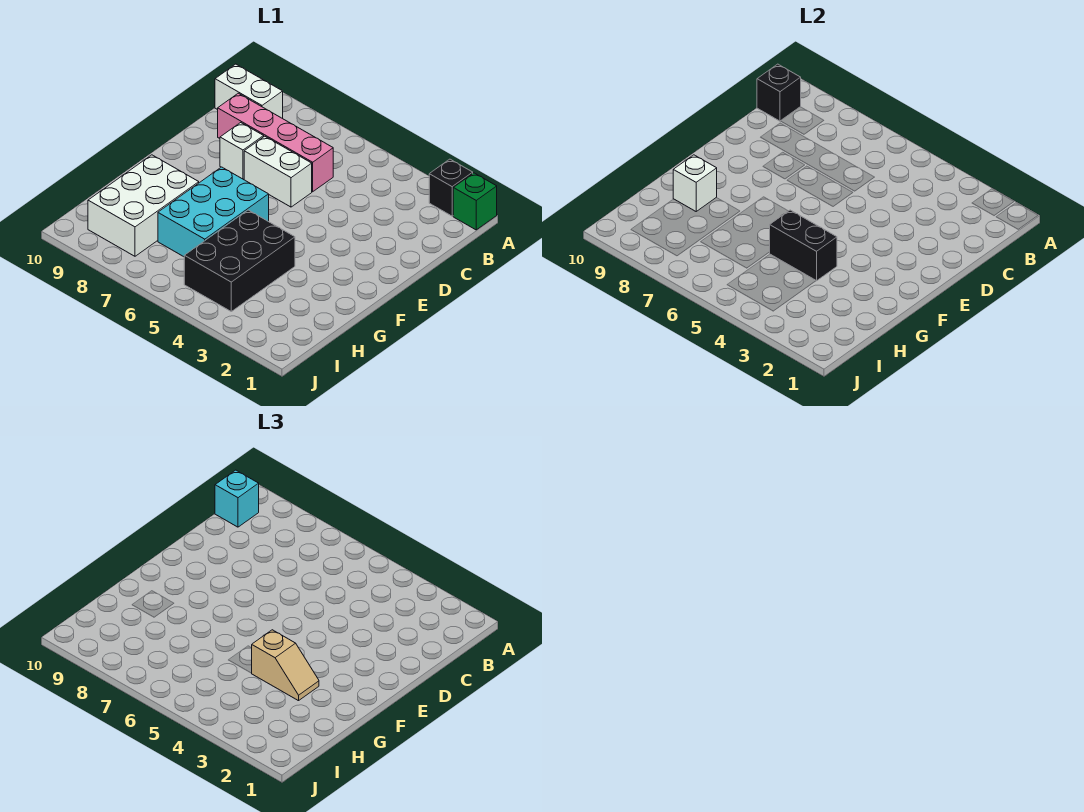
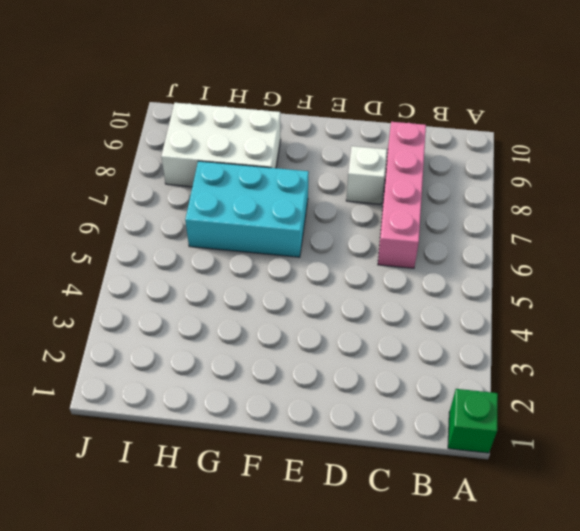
none -> black 1x1 brick [429,159,473,216]
none -> white 1x2 brick [215,64,283,118]
none -> white 1x2 brick [244,136,312,207]

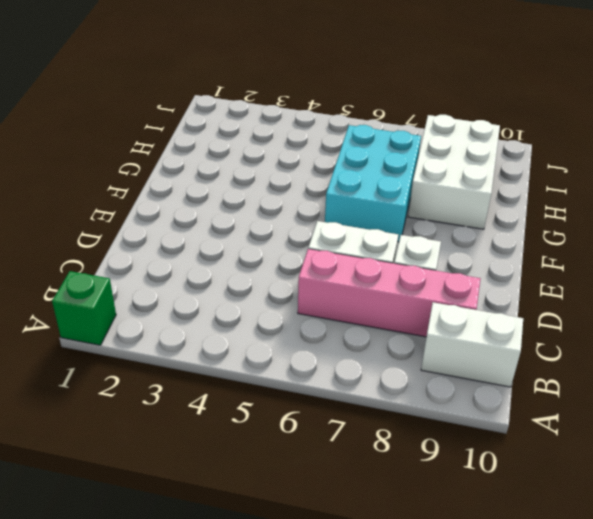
none -> black 1x1 brick [429,159,473,216]
none -> black 2x3 brick [184,210,295,311]
none -> black 1x1 brick [757,64,801,121]

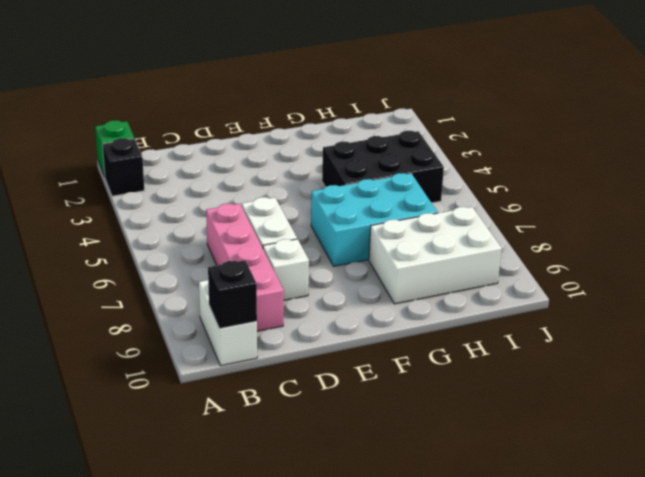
none -> black 1x2 brick [770,210,837,281]
none -> white 1x1 brick [673,155,717,211]
none -> cyan 1x1 brick [215,470,259,527]

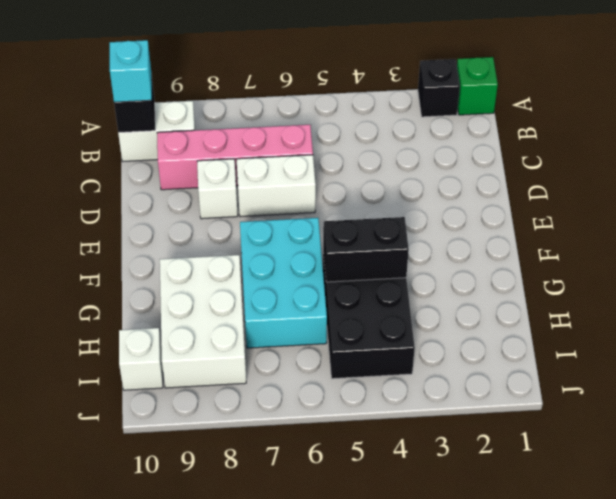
white 1x1 brick [119,328,163,390] -> white 1x1 brick moved to [673,155,717,211]
none -> tan 1x2 slope [252,630,319,701]

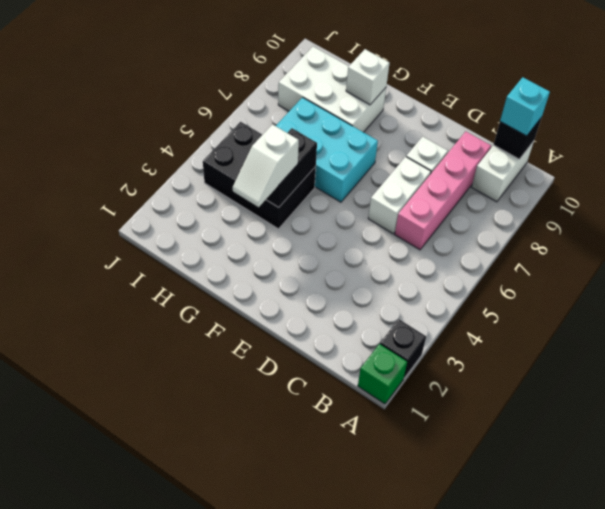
white 1x2 slope [233,124,299,207] -> tan 1x2 slope [252,630,319,701]

